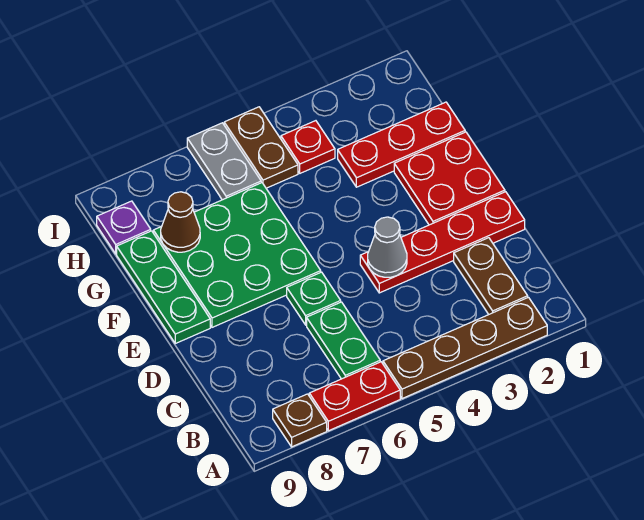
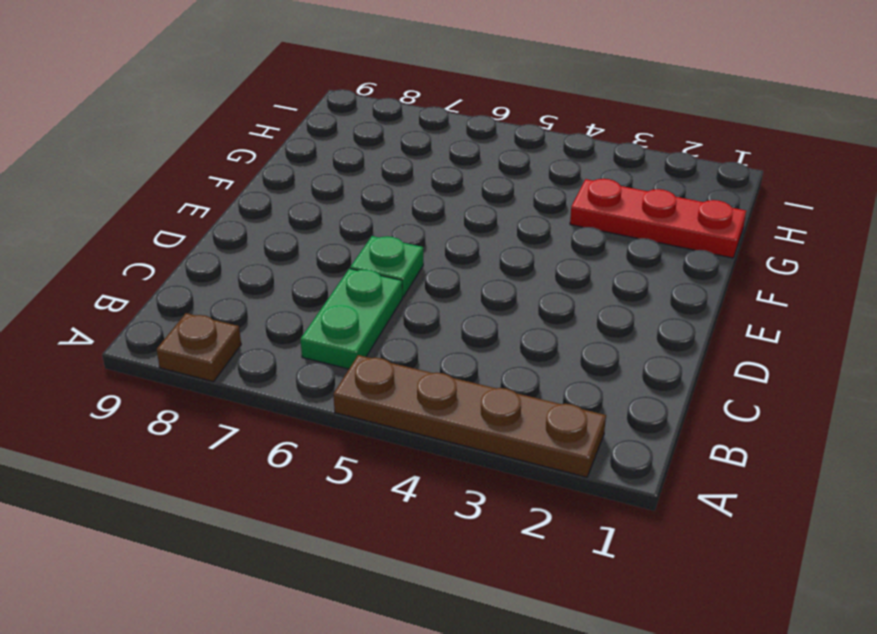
none -> red 1x2 plate [309,362,400,431]
none -> brown 1x2 plate [454,238,528,314]
none -> red 1x4 plate [360,192,525,293]

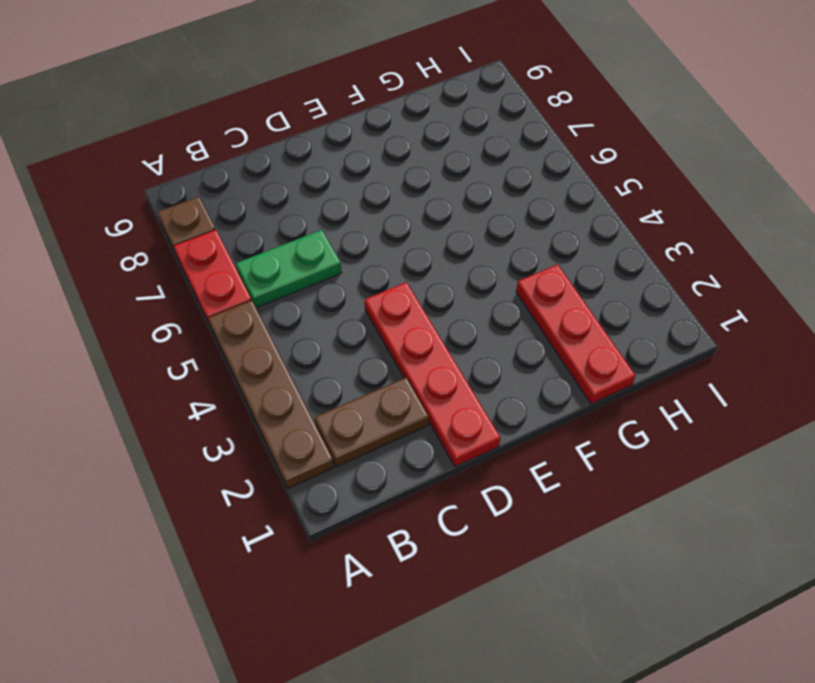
none -> green 1x1 plate [287,272,341,325]
none -> red 2x2 plate [394,132,505,225]
none -> green 3x3 plate [153,183,321,327]

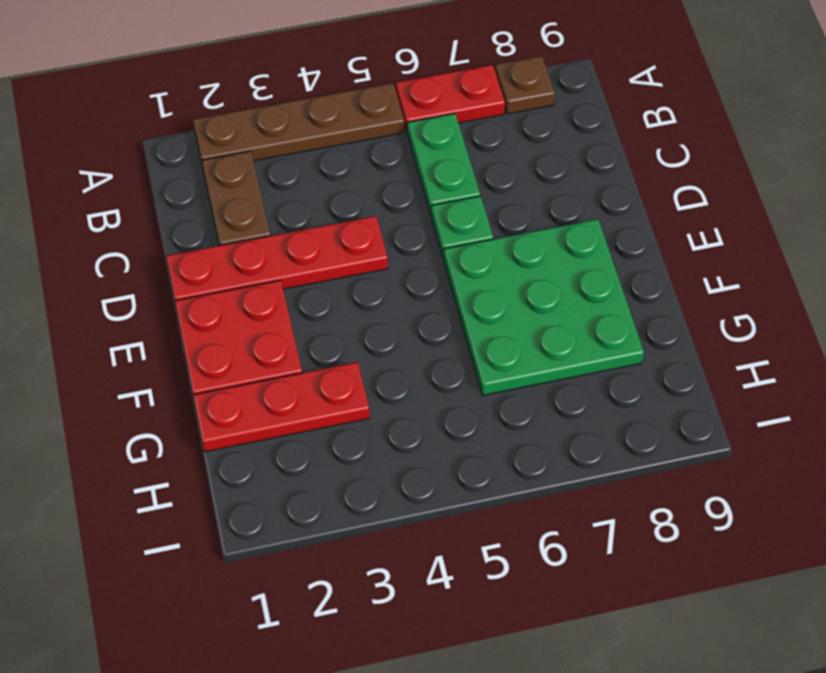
none -> green 1x3 plate [117,231,210,343]
none -> red 1x1 plate [281,121,335,173]
none -> brown 1x2 plate [224,107,298,188]

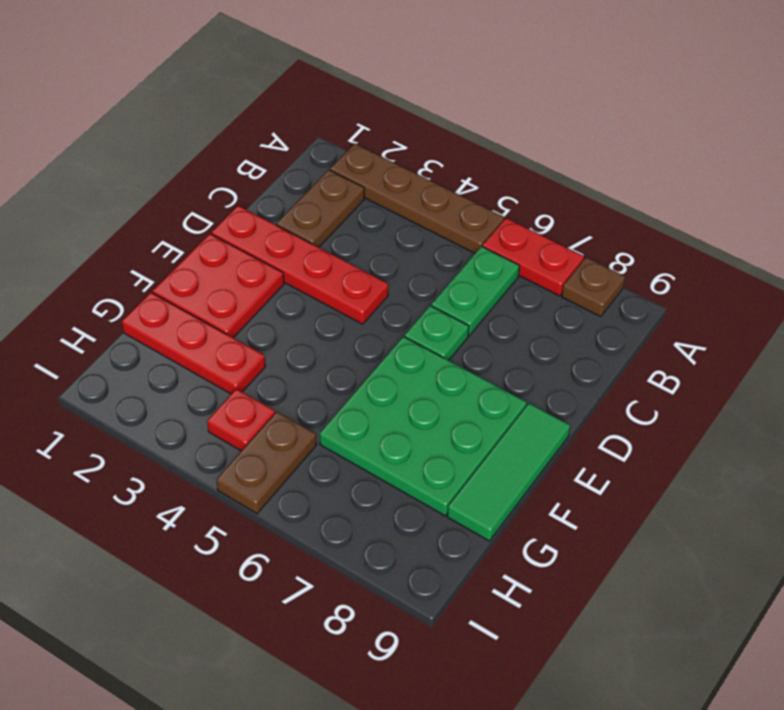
green 1x3 tile [447,403,570,541] -> green 1x3 plate [117,231,210,343]
none -> grey 1x2 plate [187,123,261,200]
none -> purple 1x1 plate [97,201,151,254]
none -> grey 1x1 cone [368,217,407,277]

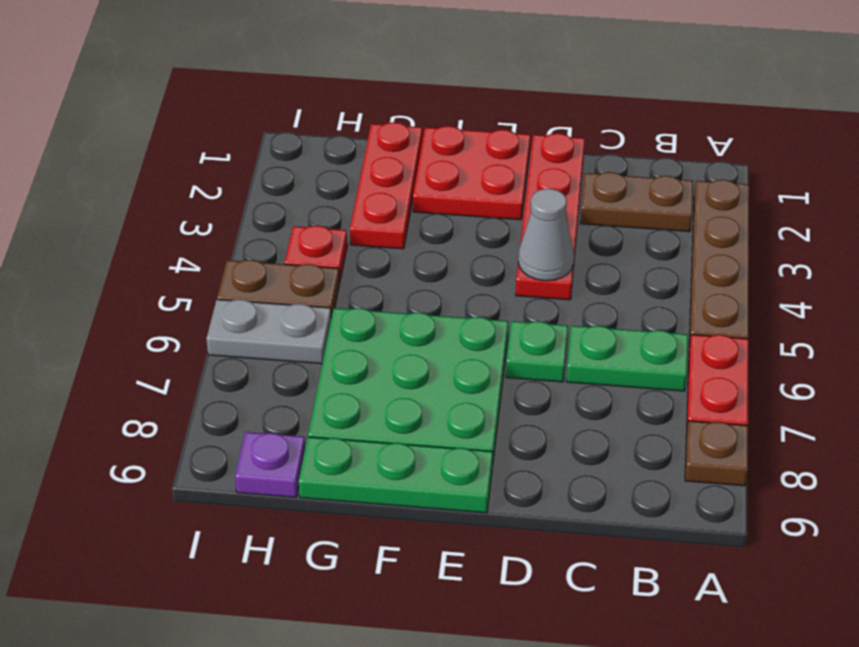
none -> brown 1x1 cone [161,192,200,252]

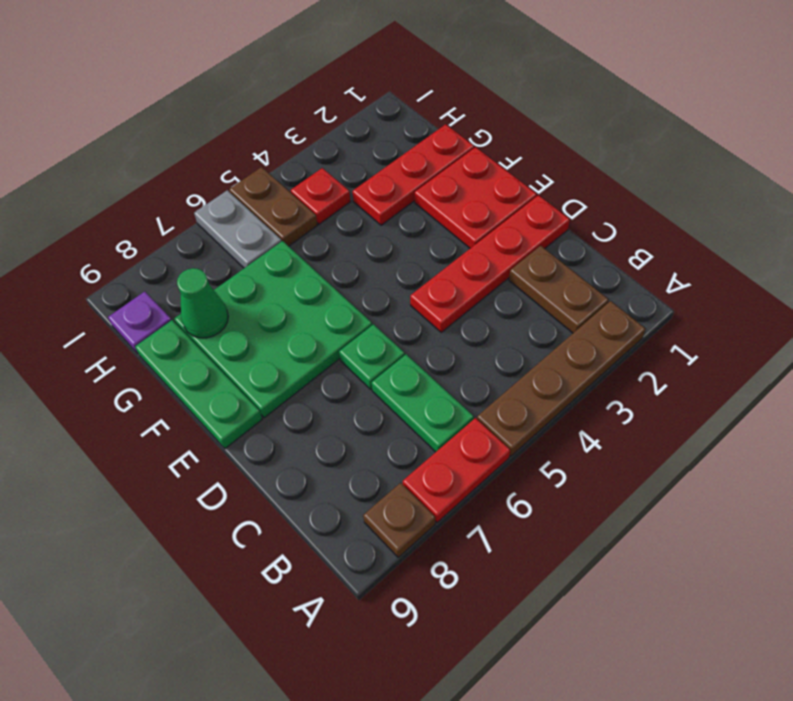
green 1x1 cone [177,268,228,338] -> brown 1x1 cone [161,192,200,252]
none -> grey 1x1 cone [368,217,407,277]

